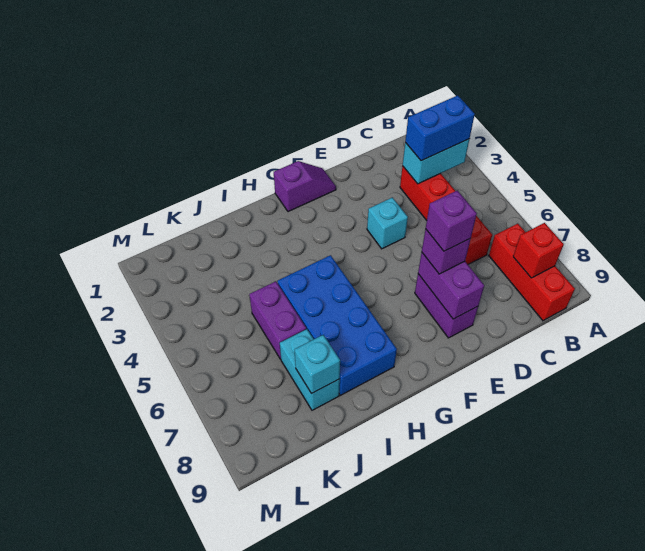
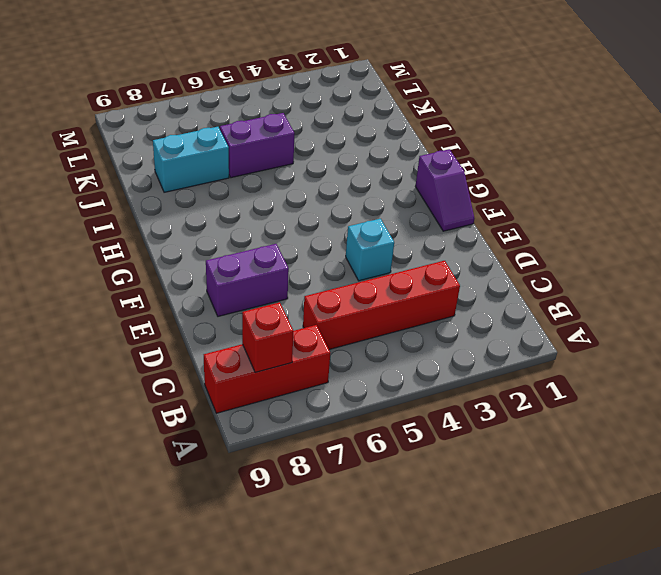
none -> blue 2x4 brick [277,255,397,395]
none -> cyan 1x2 brick [403,139,469,184]
none -> purple 1x2 brick [418,252,484,319]

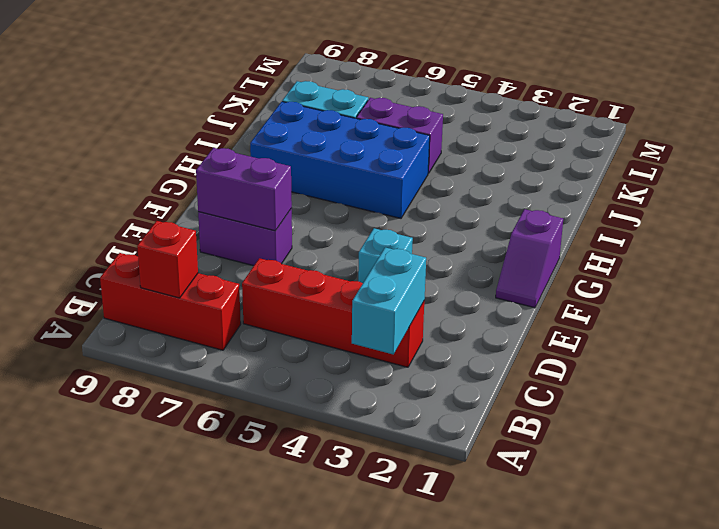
none -> cyan 1x1 brick [295,335,340,394]
none -> blue 1x2 brick [405,95,475,161]
none -> purple 1x1 brick [422,229,471,274]

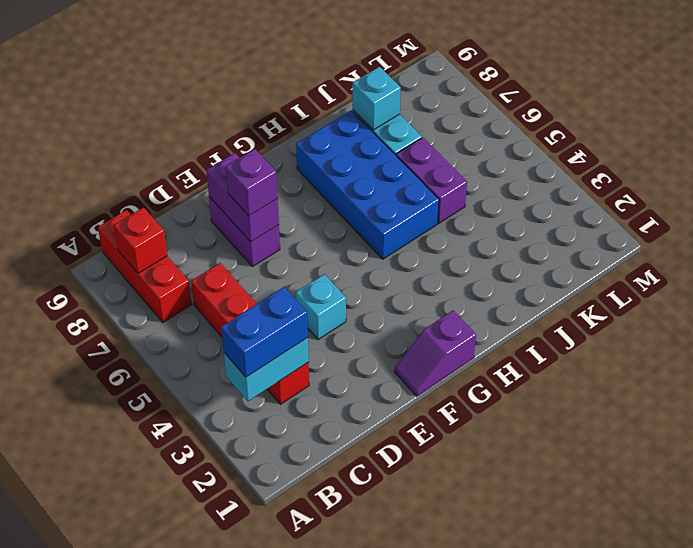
none -> purple 1x1 brick [426,190,477,251]

